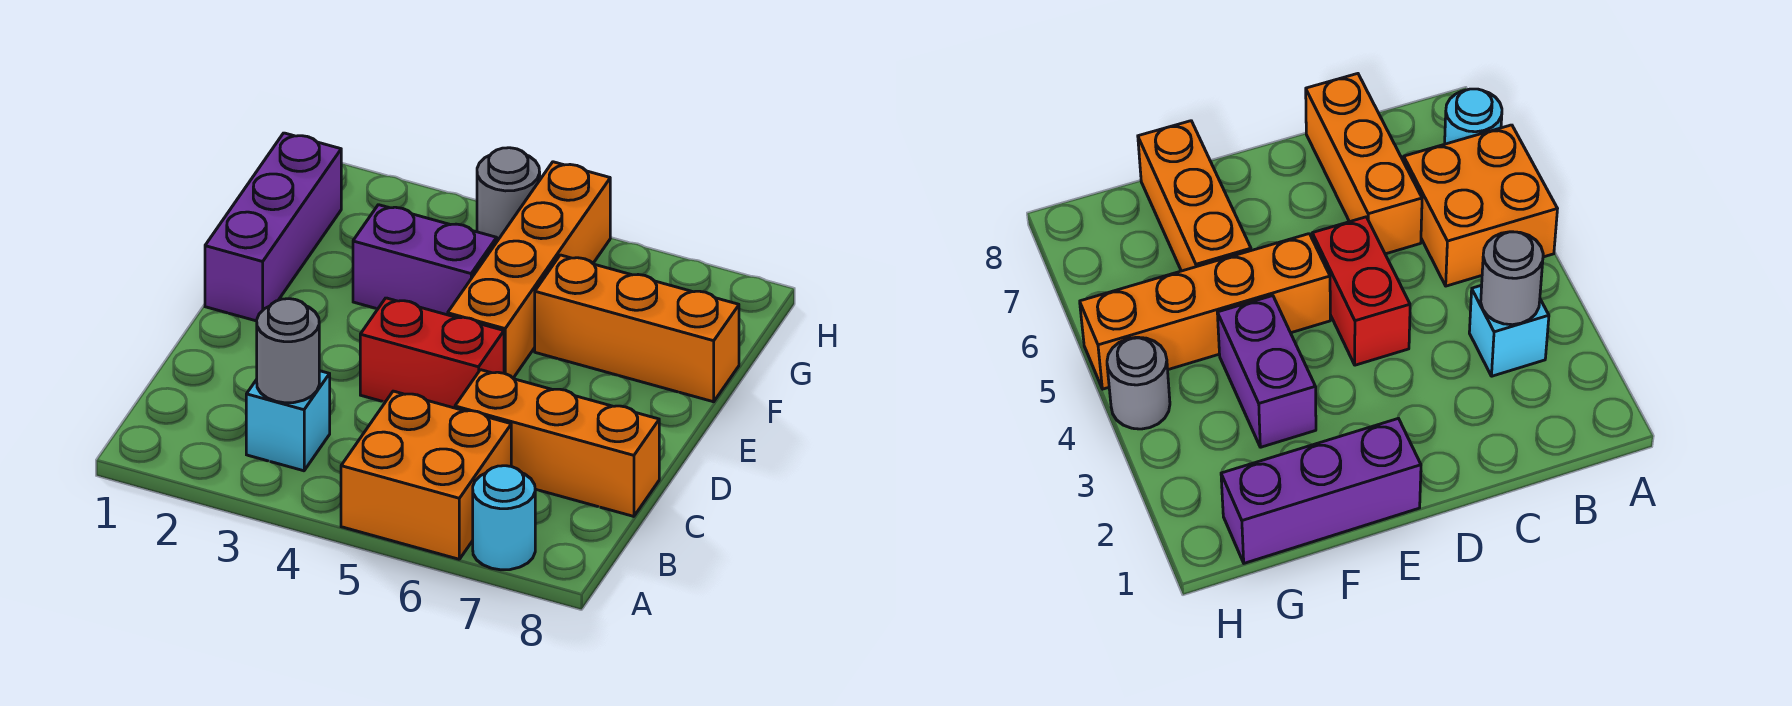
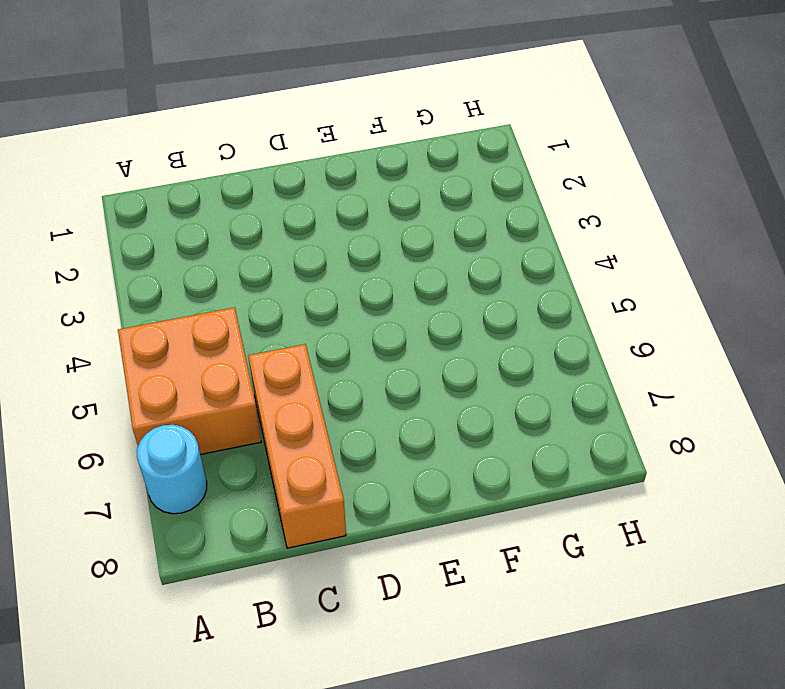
none -> cyan 1x1 brick [246,371,330,471]
none -> red 1x2 brick [360,298,504,408]

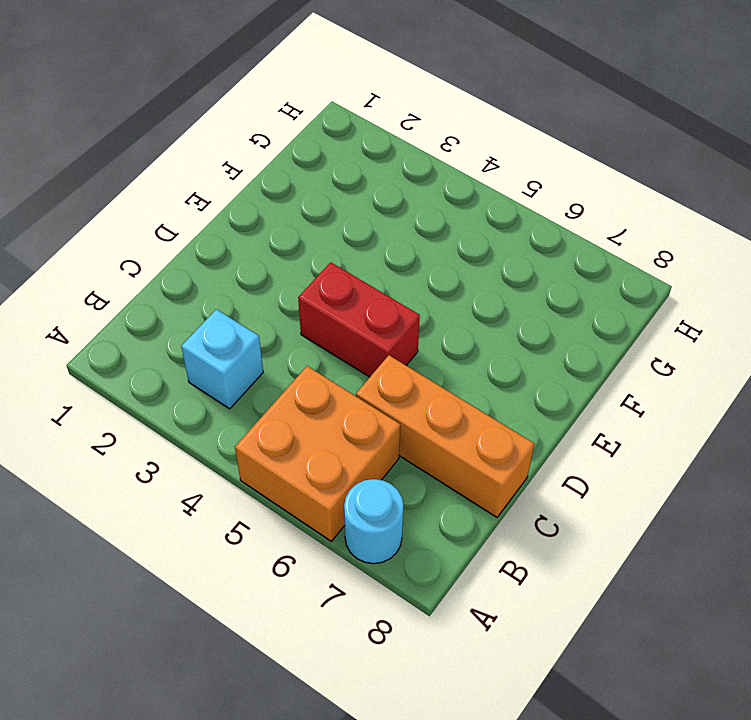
none -> purple 1x3 brick [205,133,341,321]
none -> orange 1x4 brick [448,162,610,378]

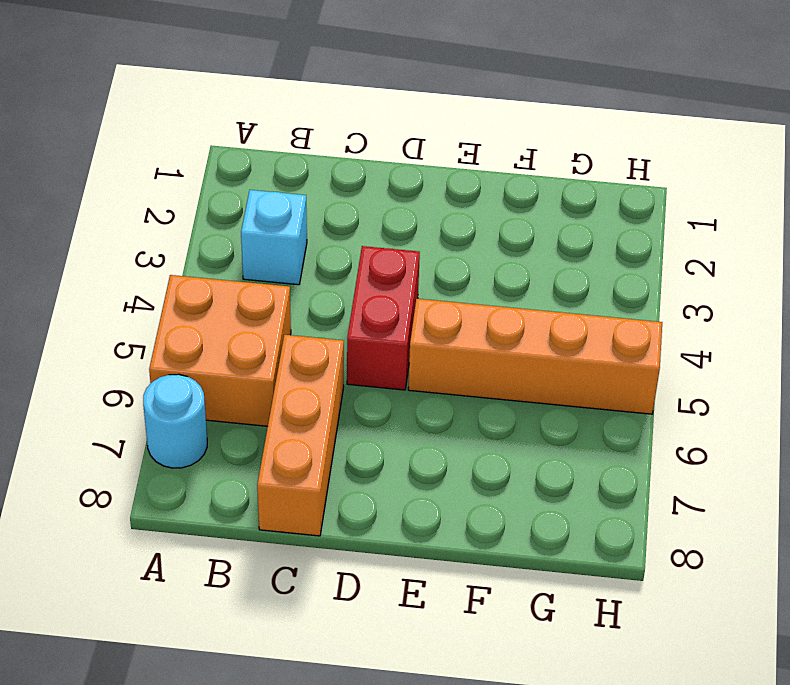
none -> purple 1x3 brick [205,133,341,321]
none -> purple 1x2 brick [353,205,497,315]

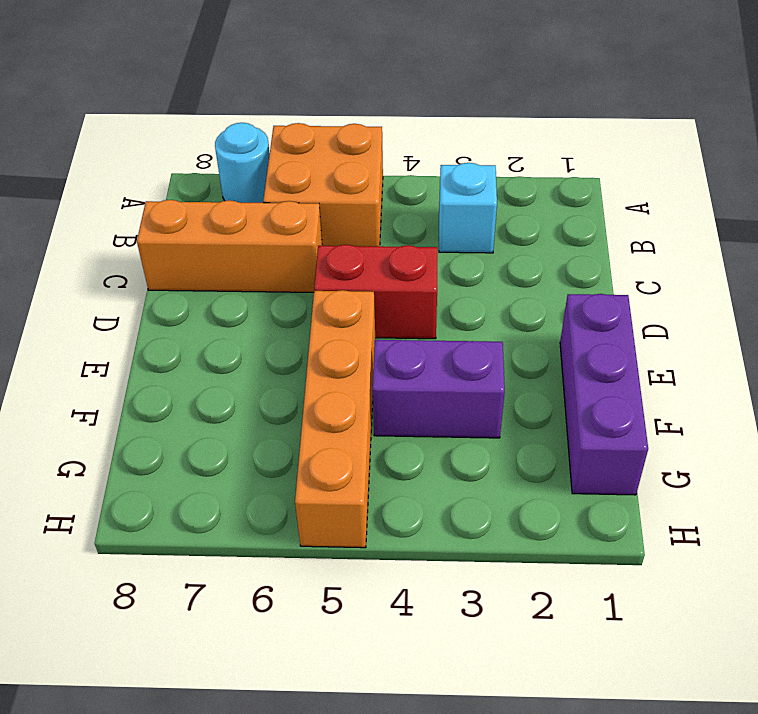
none -> orange 1x3 brick [535,255,739,402]
none -> grey 1x1 round brick [477,148,540,241]

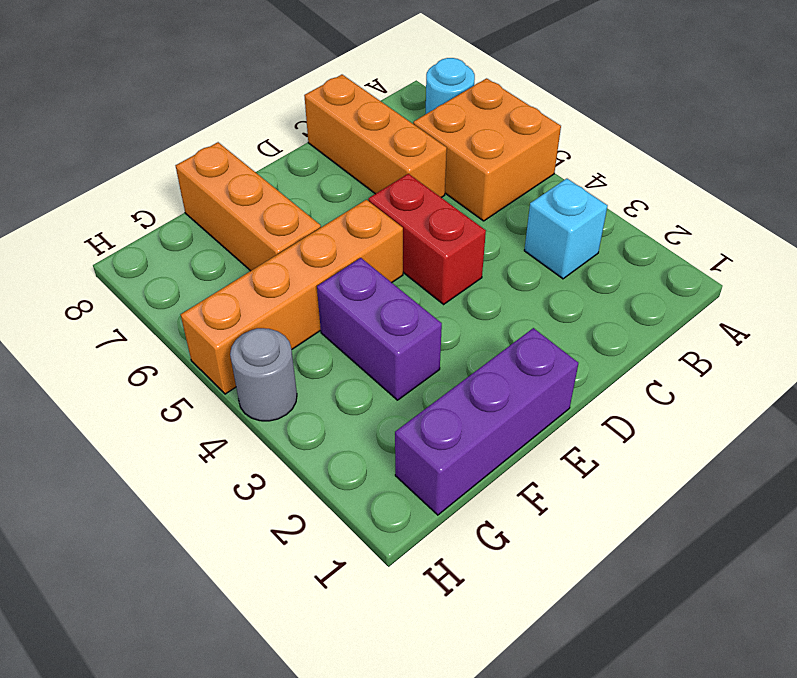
none -> grey 1x1 round brick [257,299,319,403]

